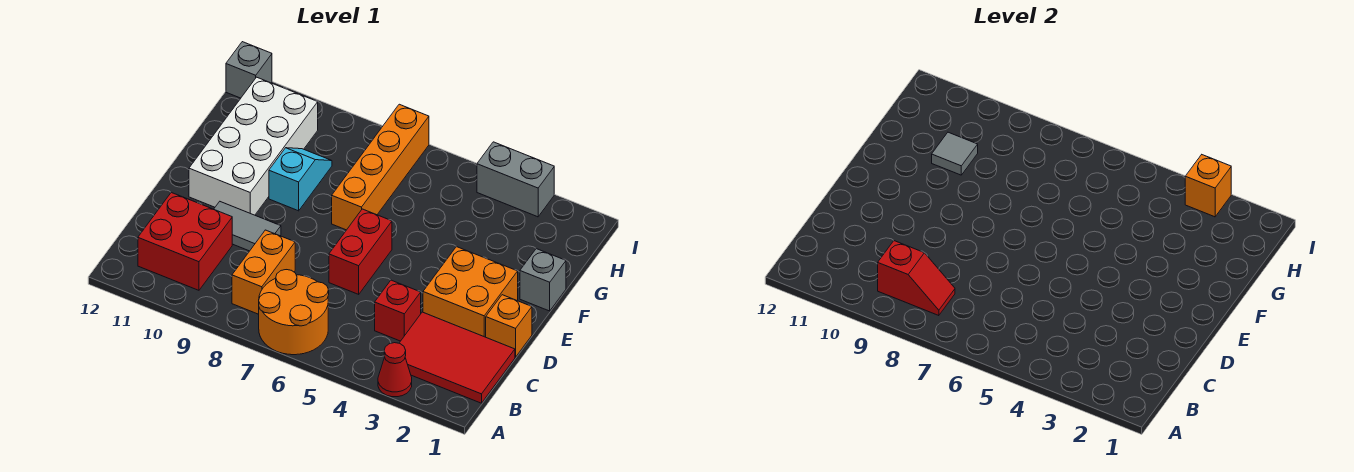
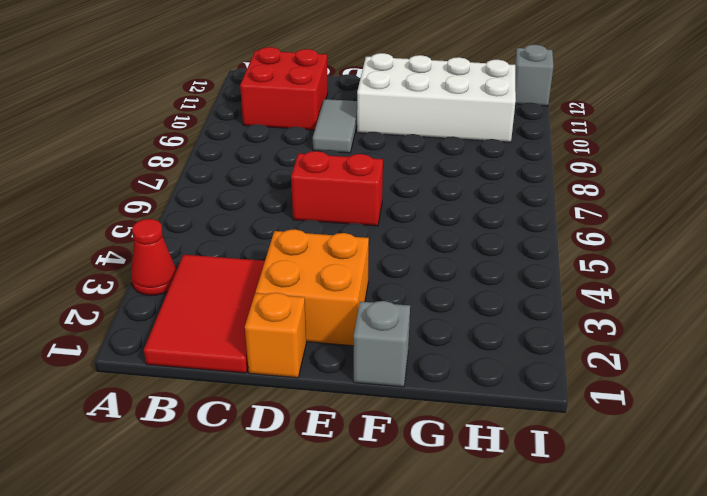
none -> orange 2x2 round brick [259,270,329,355]
none -> orange 1x2 brick [232,230,295,314]
none -> red 1x1 brick [375,280,421,341]

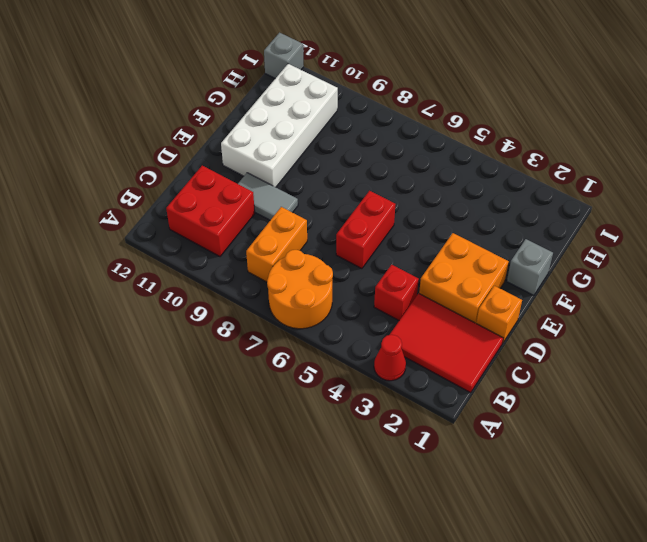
none -> orange 1x4 brick [332,104,429,230]
none -> cyan 1x2 slope [269,148,332,211]
none -> grey 1x2 brick [477,142,554,217]

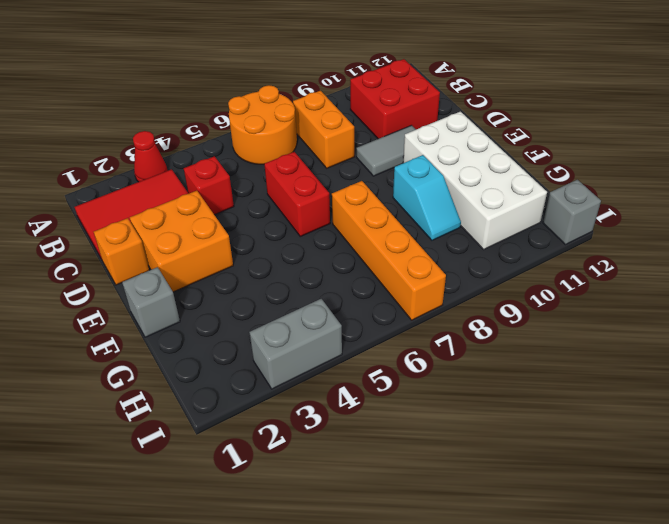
none -> red 1x2 slope [878,241,955,316]
none -> grey 1x1 tile [932,132,978,175]
none -> orange 1x1 brick [1185,155,1231,217]

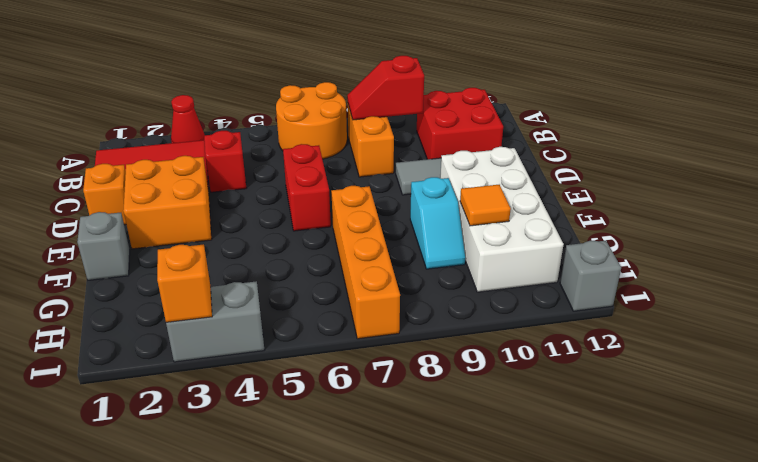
orange 1x1 tile [460,185,511,226] -> grey 1x1 tile [932,132,978,175]

